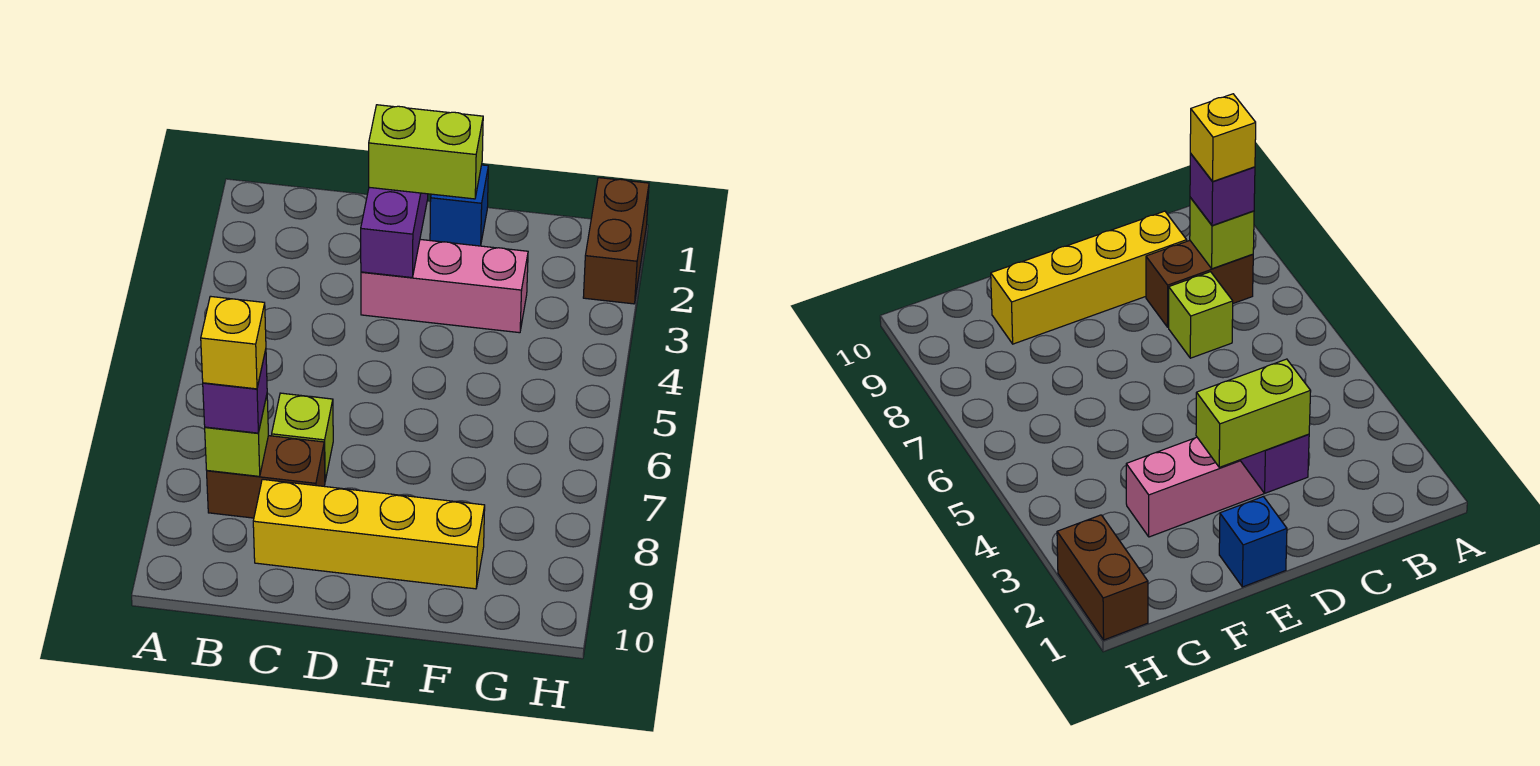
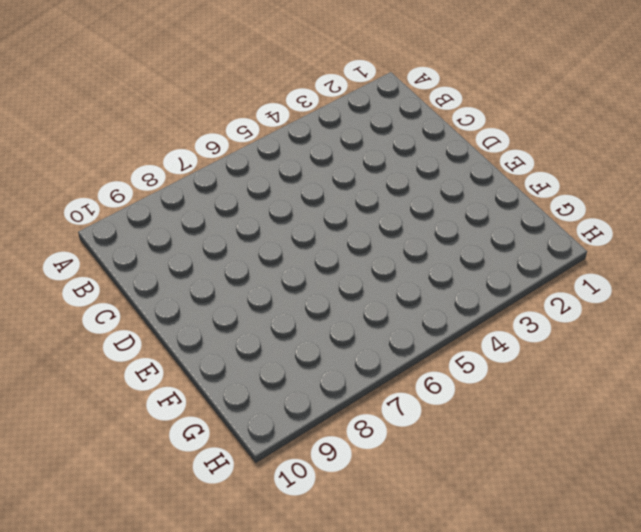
none -> brown 1x2 brick [207,436,325,518]
none -> lime 1x1 brick [272,393,333,481]

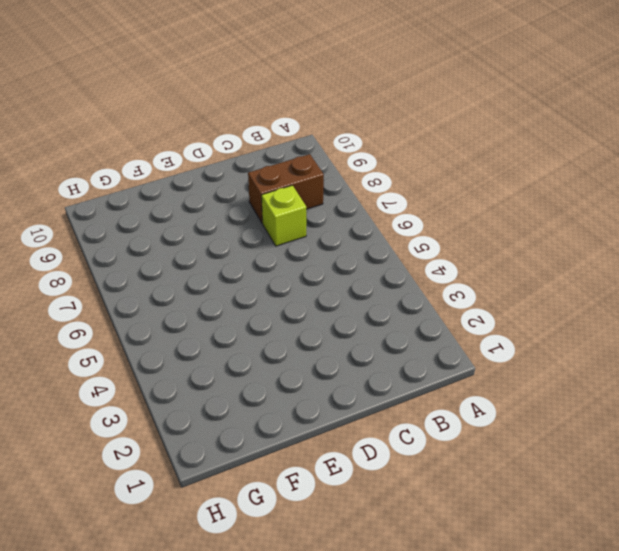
none -> yellow 1x4 brick [253,479,485,589]
none -> pink 1x3 brick [361,239,528,333]

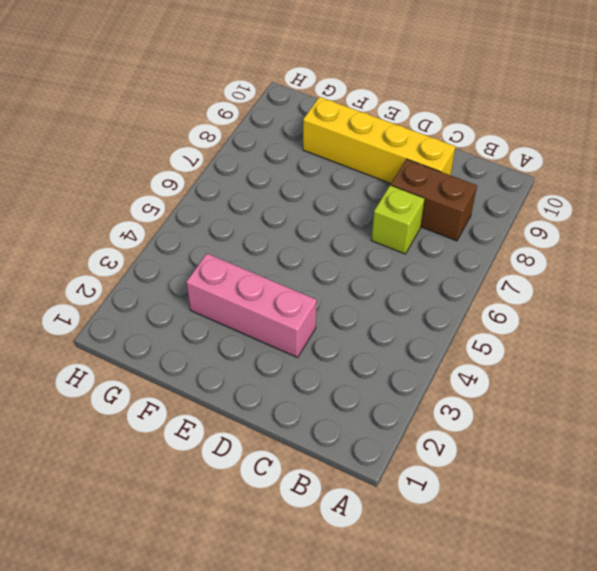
none -> blue 1x1 brick [430,165,488,246]
none -> brown 1x2 brick [583,178,649,304]

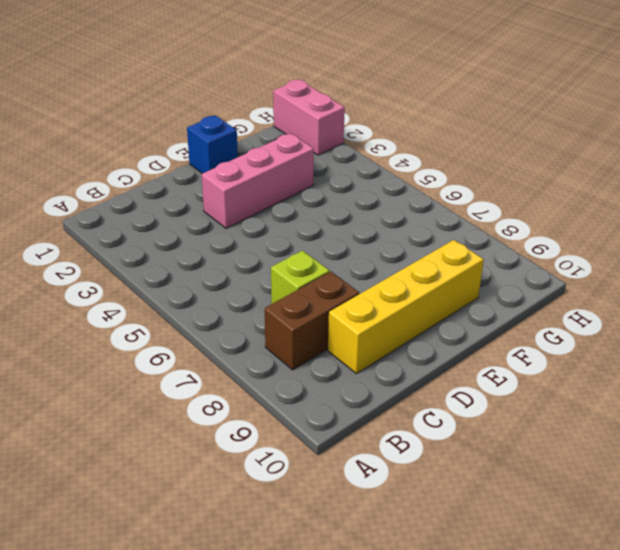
pink 1x2 brick [273,80,345,155] -> brown 1x2 brick [583,178,649,304]
none -> lime 1x1 brick [205,395,268,476]
none -> purple 1x2 brick [361,187,428,278]

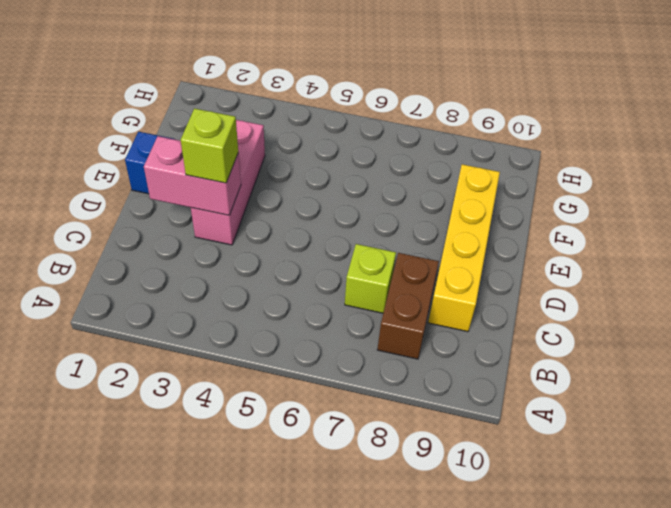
pink 1x2 brick [144,136,241,215] -> purple 1x2 brick [361,187,428,278]
lime 1x1 brick [181,108,238,183] -> lime 1x1 brick moved to [205,395,268,476]
none -> brown 1x2 brick [583,178,649,304]
none -> purple 1x1 brick [203,350,267,433]

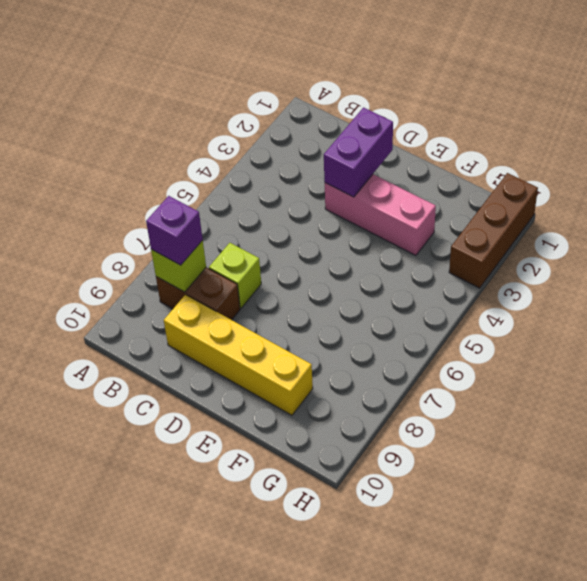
brown 1x3 brick [449,173,538,288] -> brown 1x2 brick [583,178,649,304]
none -> blue 1x1 brick [430,165,488,246]
none -> lime 1x2 brick [369,105,483,199]

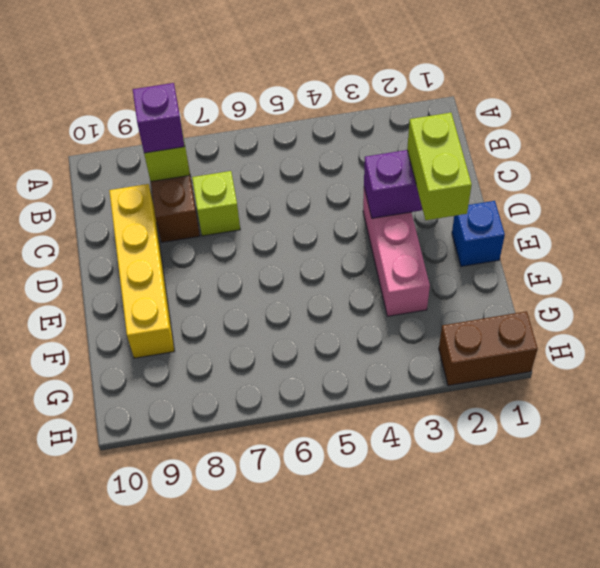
none -> yellow 1x1 brick [201,296,266,389]

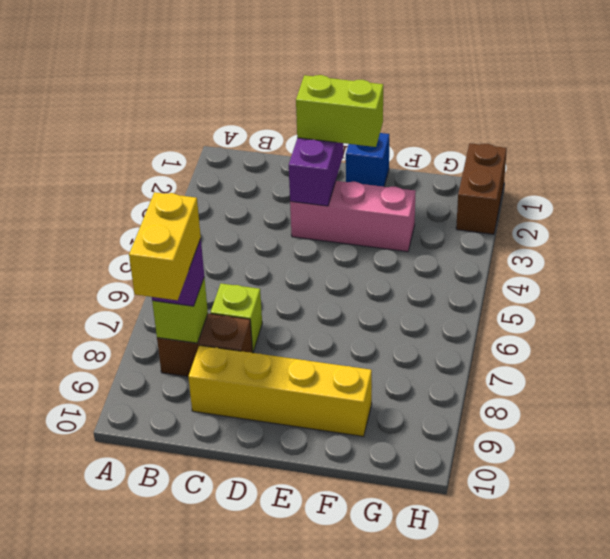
yellow 1x2 brick [129,192,201,300] -> yellow 1x1 brick [201,296,266,389]

